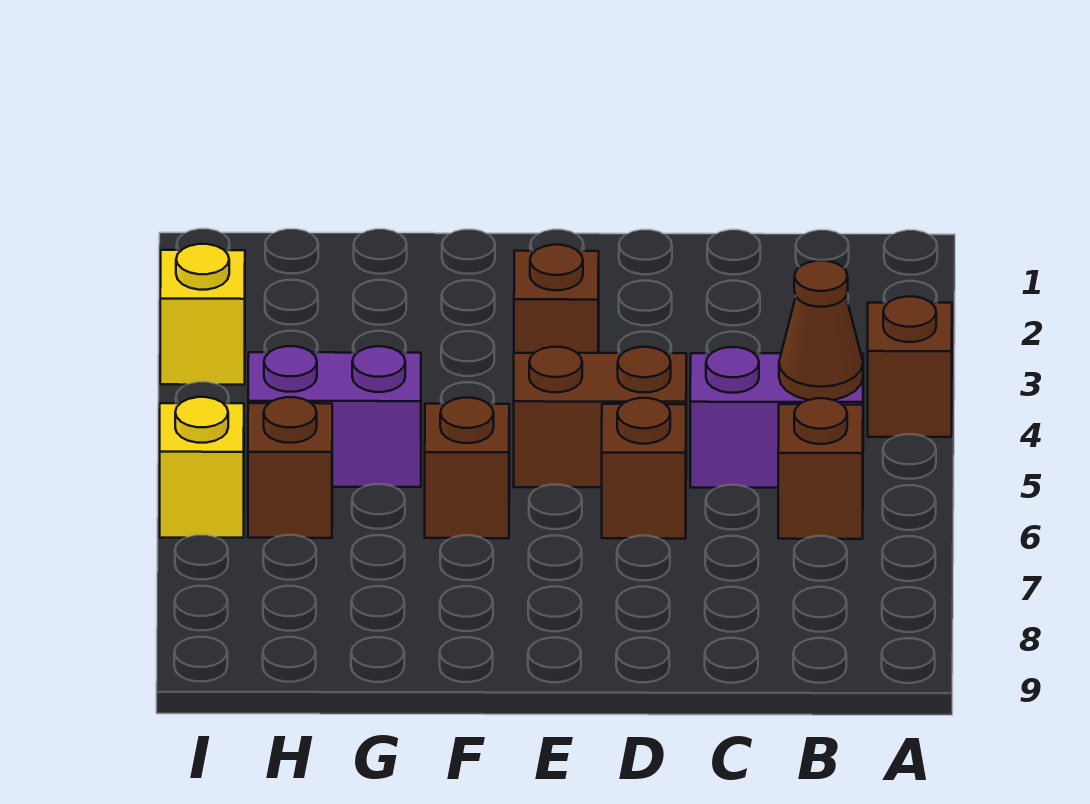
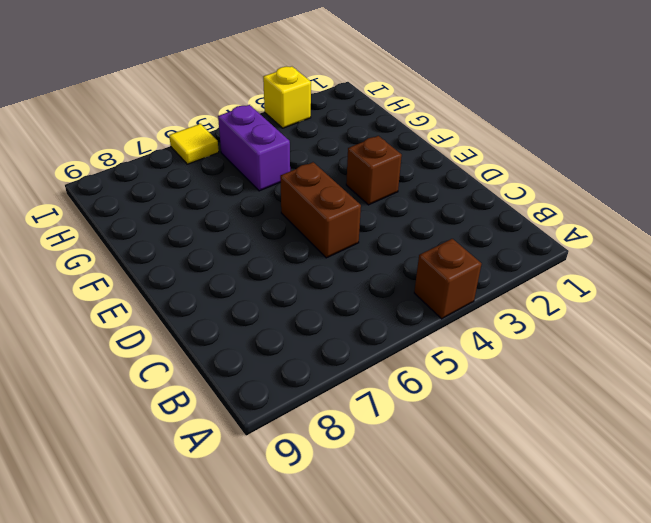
yellow 1x1 tile [169,124,219,164] -> yellow 1x1 brick [160,397,244,538]
none -> purple 1x2 brick [690,347,863,488]
none -> brown 1x1 brick [778,398,863,539]
none -> brown 1x1 brick [602,398,686,539]

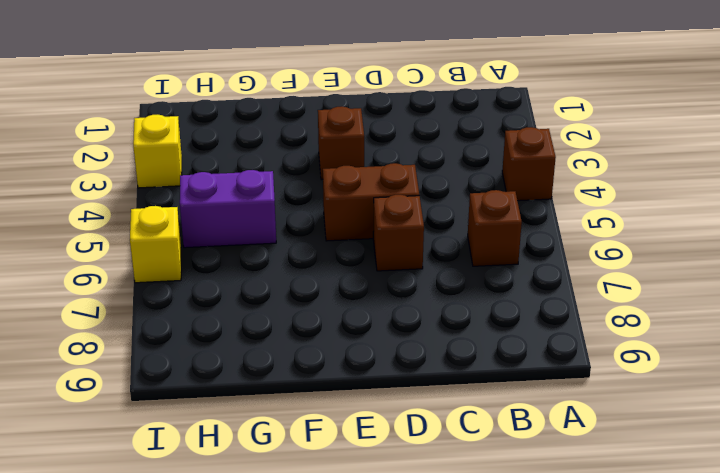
none -> purple 1x2 brick [690,347,863,488]
none -> brown 1x1 brick [425,398,509,538]
none -> brown 1x1 brick [248,397,332,538]

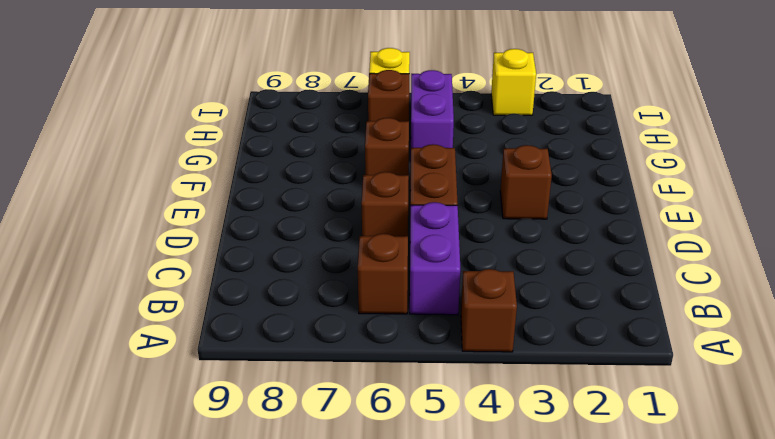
none -> brown 1x1 cone [779,261,863,400]

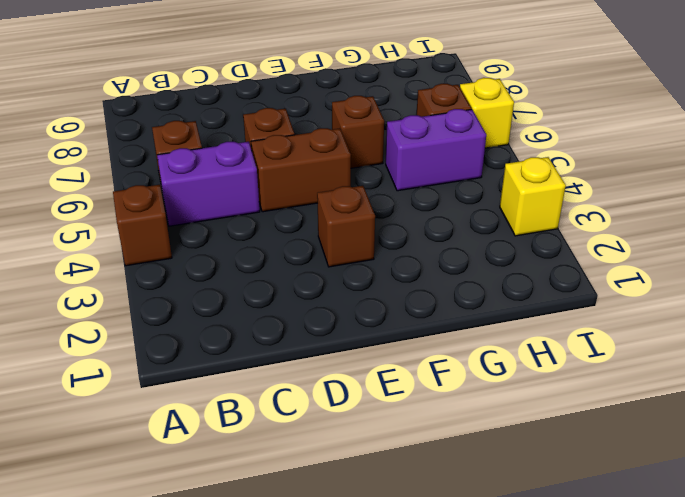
none -> brown 1x1 cone [779,261,863,400]

